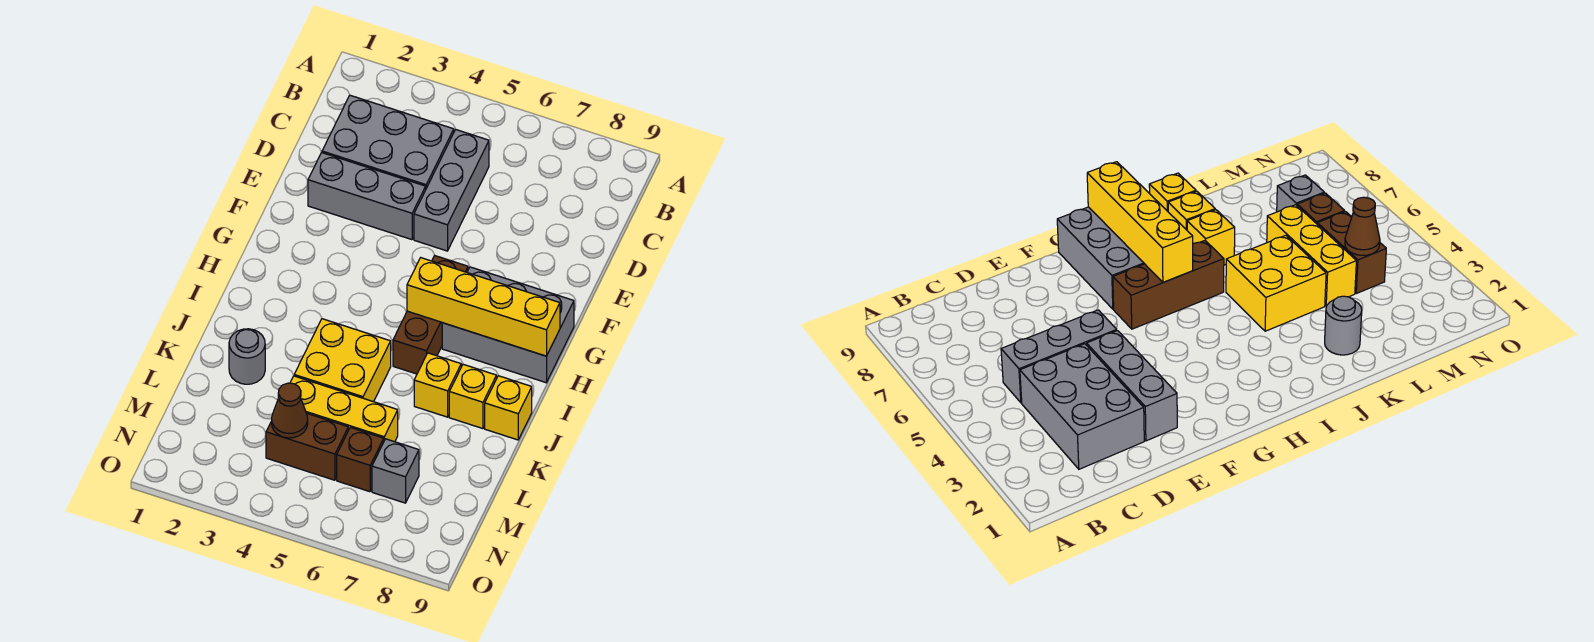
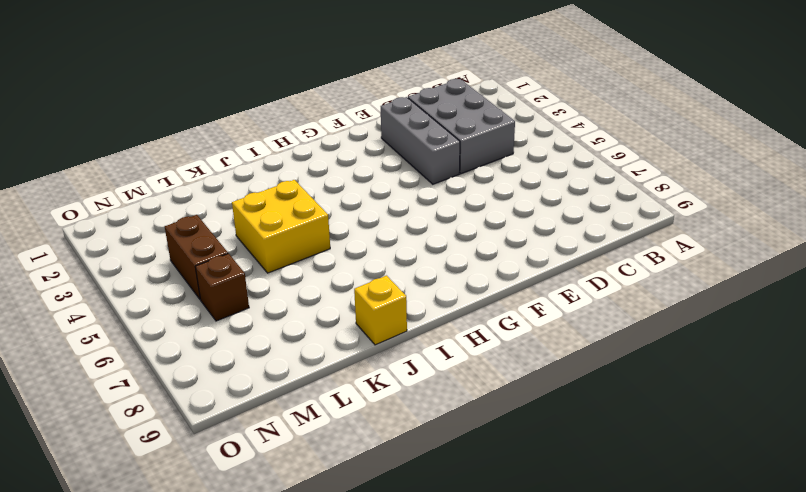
none -> grey 1x3 brick [414,130,489,251]
none -> brown 1x3 brick [393,256,468,374]
none -> grey 2x3 brick [442,267,574,383]

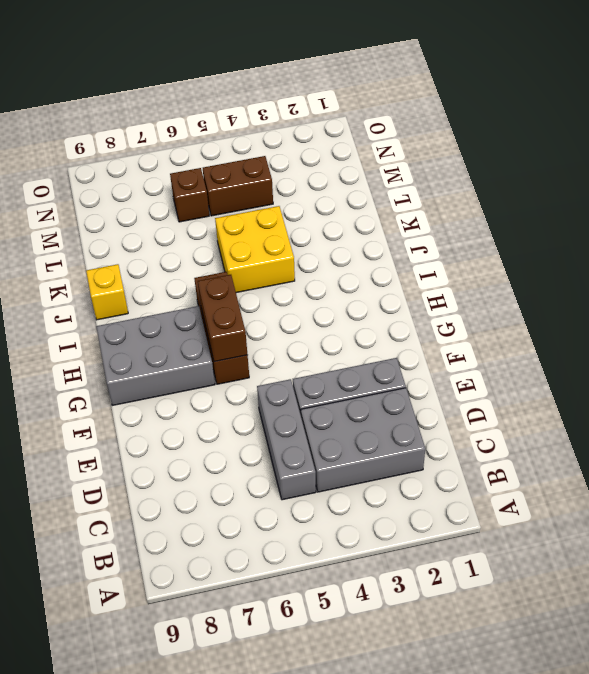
brown 1x2 brick [198,275,247,362] -> yellow 1x4 brick [407,258,560,356]
none -> yellow 1x1 brick [414,353,461,417]
none -> yellow 1x1 brick [449,364,496,429]
none -> grey 1x1 round brick [229,329,265,384]

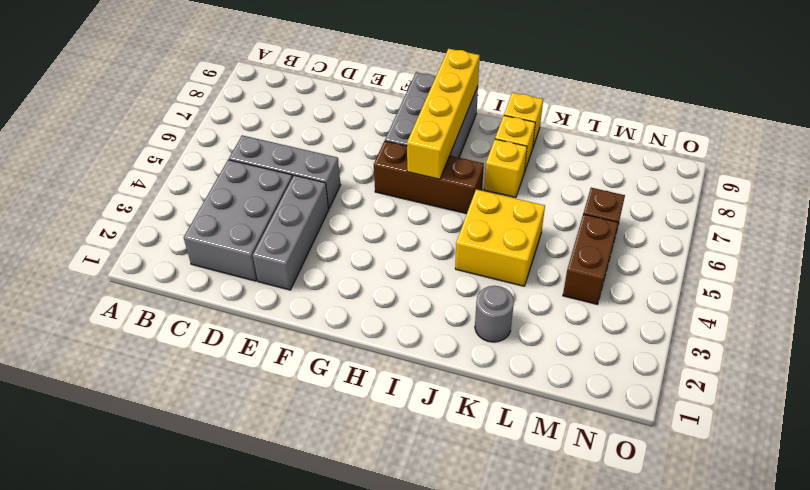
none -> yellow 1x3 brick [290,376,398,442]
none -> grey 1x1 brick [372,439,419,503]
none -> brown 1x1 cone [272,383,308,438]

